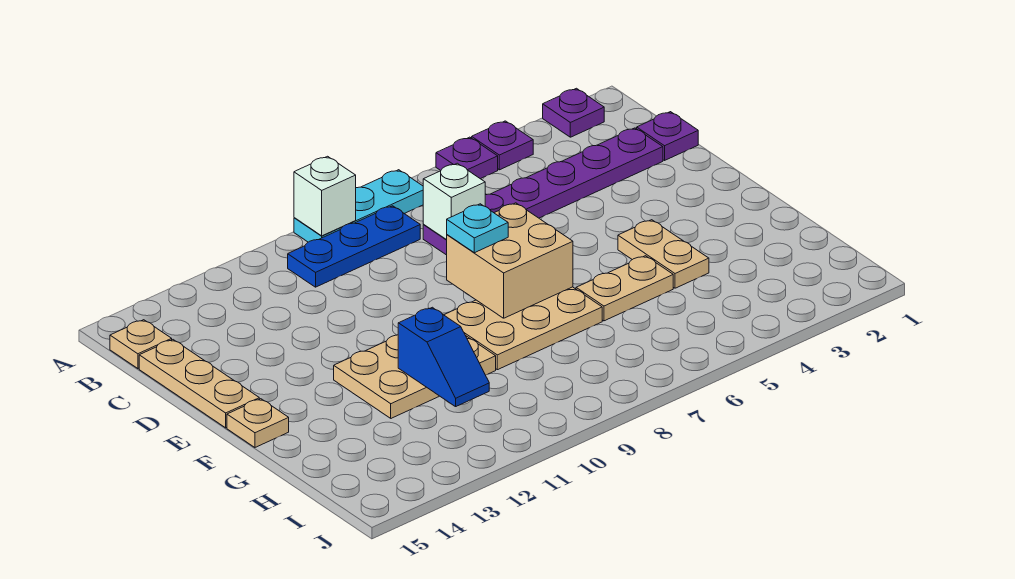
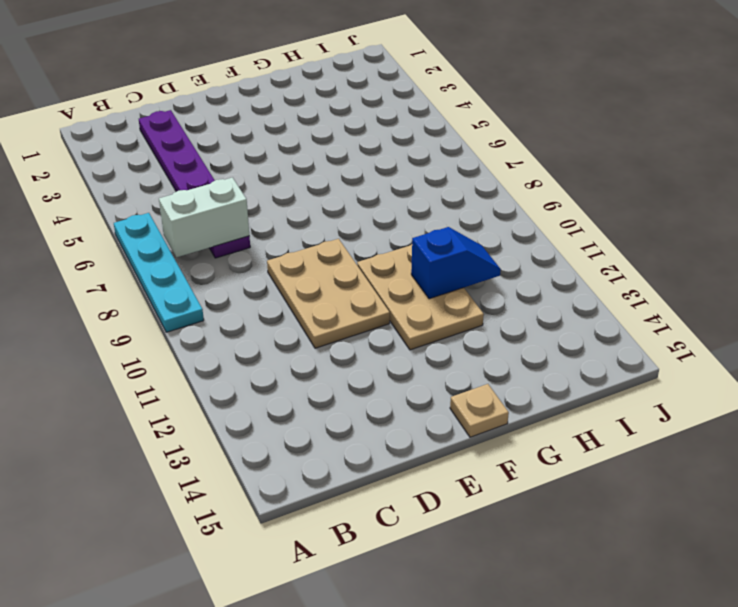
cyan 1x4 plate [114,213,204,332] -> cyan 1x3 plate [294,170,423,242]
white 1x2 brick [159,178,249,257] -> white 1x1 brick [423,163,485,240]
tan 2x3 plate [267,239,390,348] -> tan 2x3 plate moved to [444,287,602,370]
none -> purple 1x1 plate [543,88,604,137]
none -> purple 1x1 plate [472,121,533,170]
none -> purple 1x1 plate [436,137,498,179]

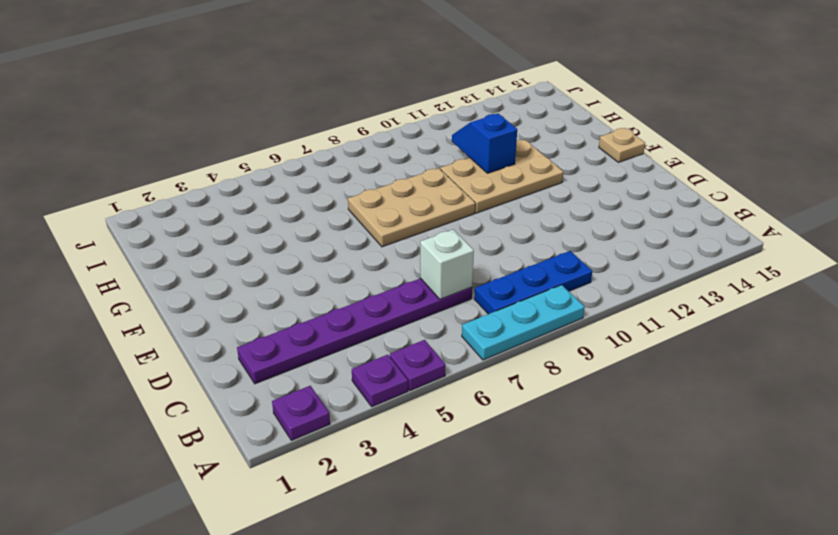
none -> tan 1x1 plate [110,320,172,369]
none -> purple 1x1 plate [637,112,698,160]
none -> tan 1x3 plate [139,340,259,428]

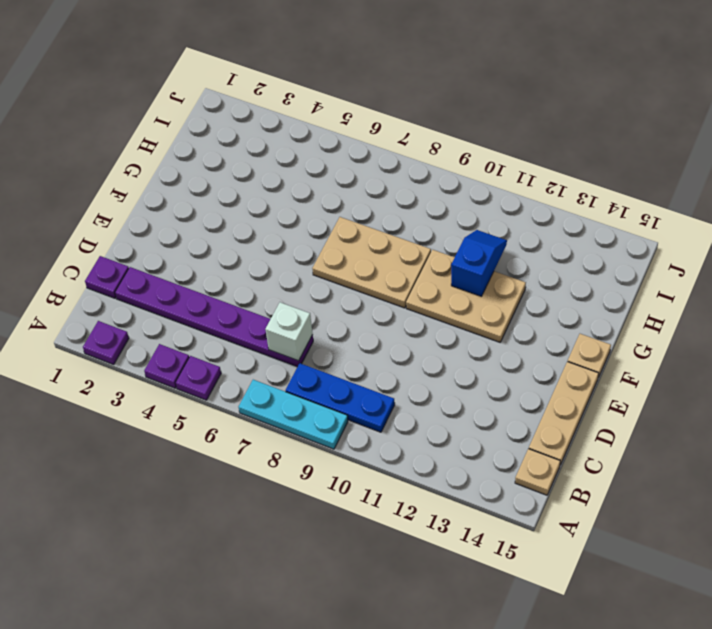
none -> tan 1x2 plate [618,220,709,288]
none -> tan 1x2 plate [576,256,673,321]
none -> white 1x1 brick [294,156,356,236]

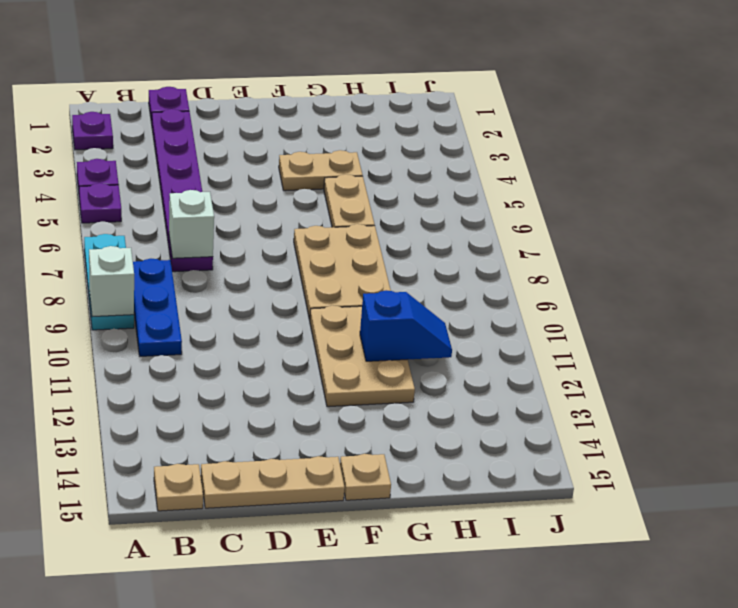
none -> tan 2x2 brick [447,203,573,318]
none -> cyan 1x1 plate [447,204,508,253]

